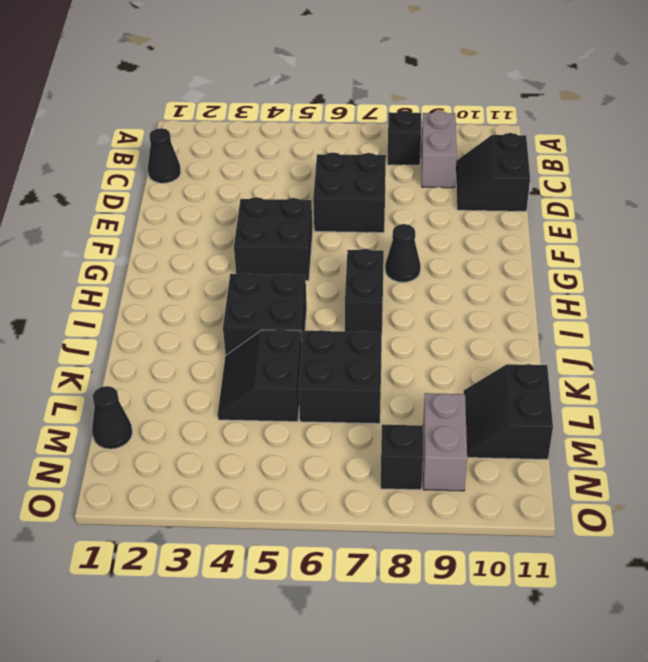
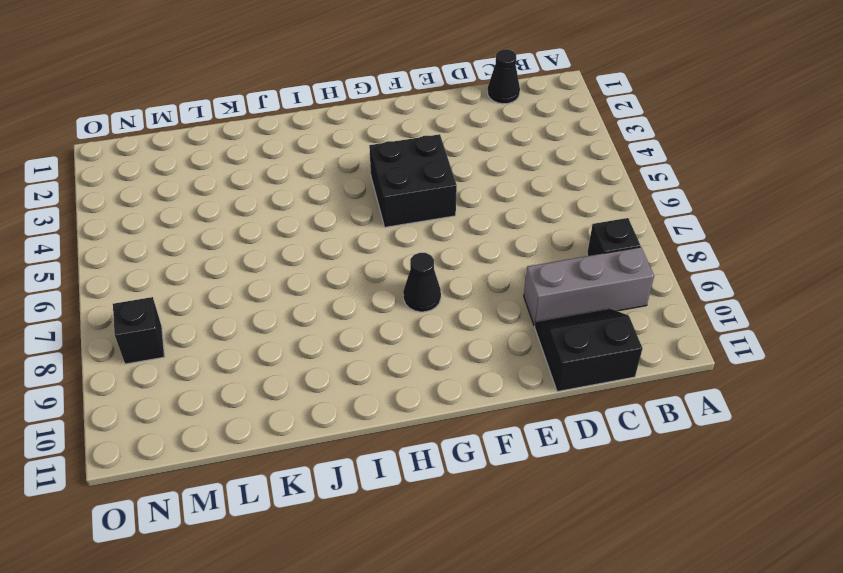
grey 1x3 brick [524,247,654,326] -> grey 1x2 brick [421,111,457,188]
none -> black 2x2 brick [313,152,386,233]
none -> black 1x2 brick [345,249,384,333]
none -> black 2x2 brick [223,273,307,355]

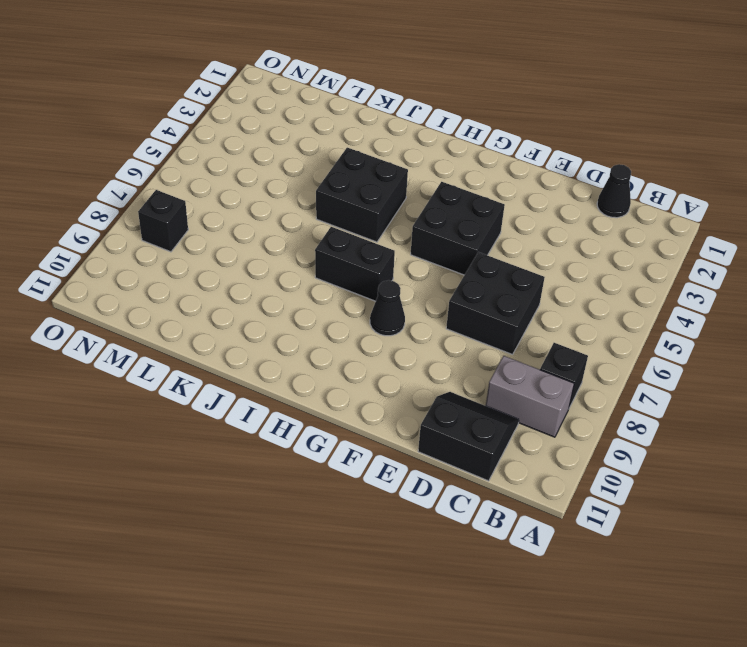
none -> black 2x2 slope [218,329,302,422]
none -> black 2x2 brick [298,330,382,424]
none -> black 2x2 slope [464,364,553,460]

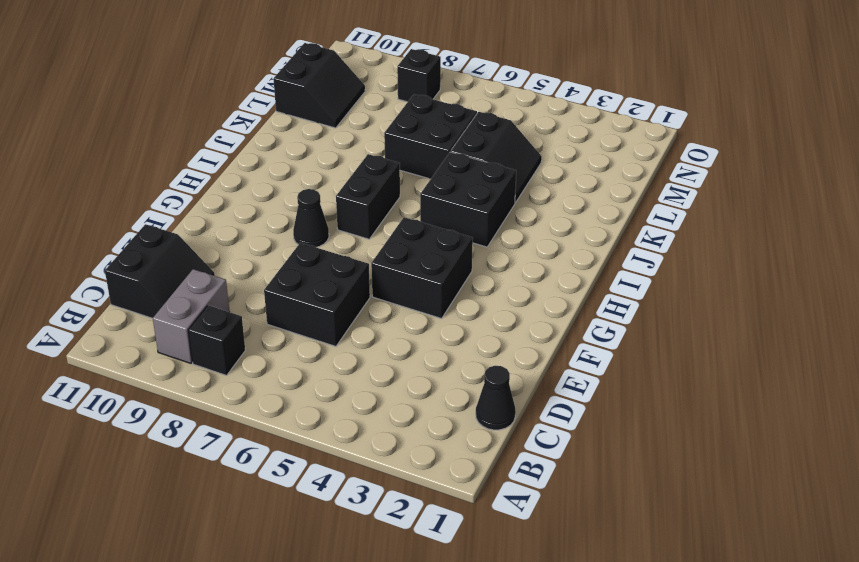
none -> black 1x1 cone [92,386,132,449]
none -> grey 1x2 brick [423,393,467,491]

